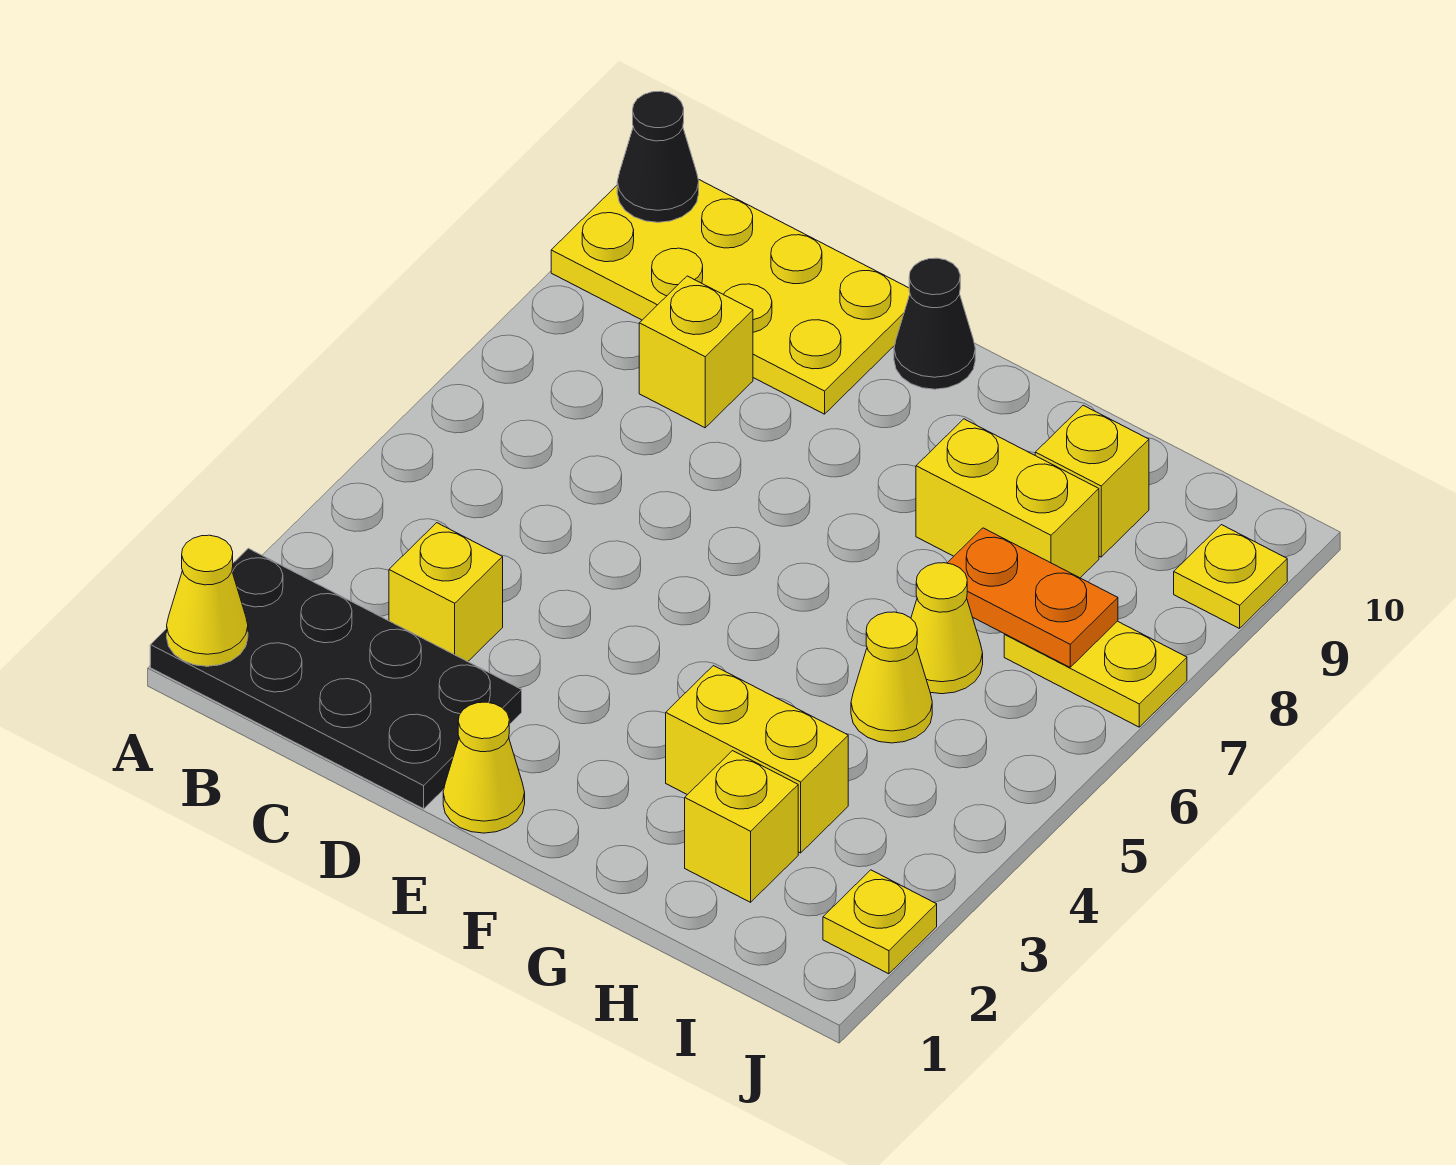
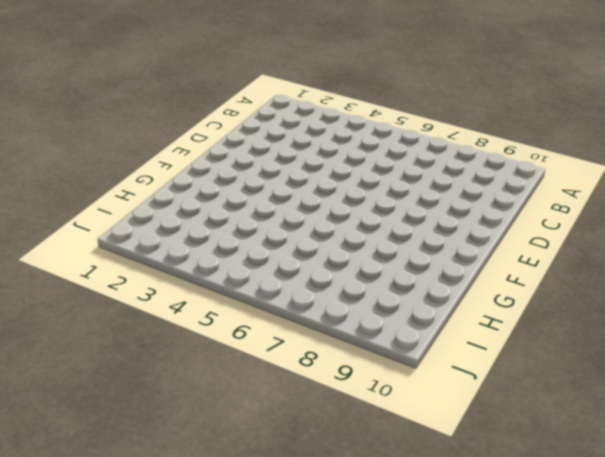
none -> black 2x4 plate [150,548,522,809]
none -> yellow 2x4 plate [551,179,910,414]
none -> yellow 1x1 brick [389,523,503,662]

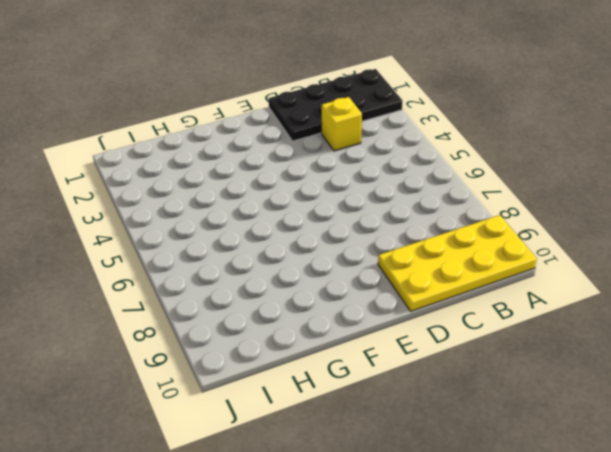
none -> yellow 1x1 brick [639,276,753,428]
none -> yellow 1x1 cone [443,702,525,833]
none -> black 1x1 cone [894,258,975,389]

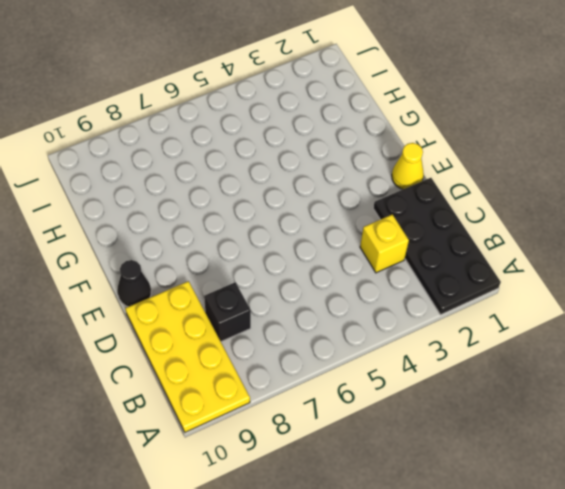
black 1x1 brick [204,282,251,341] -> yellow 1x1 brick [639,276,753,428]
none -> yellow 1x2 brick [666,666,848,853]
none -> yellow 1x2 brick [916,419,1099,578]
none -> yellow 1x1 brick [685,751,798,902]

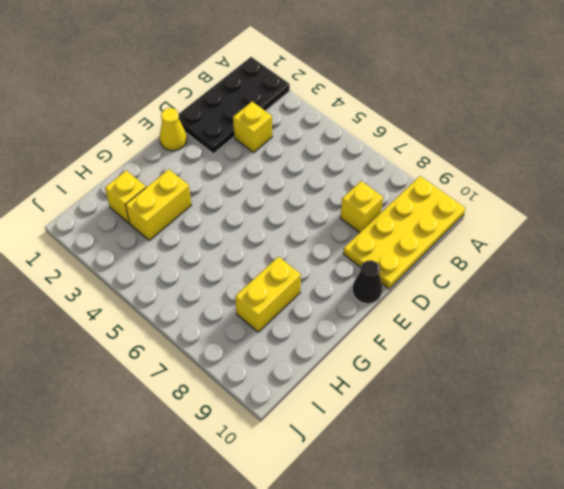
none -> yellow 1x1 cone [851,612,932,743]
none -> yellow 1x1 cone [911,563,983,694]
none -> yellow 1x1 brick [1035,405,1149,557]

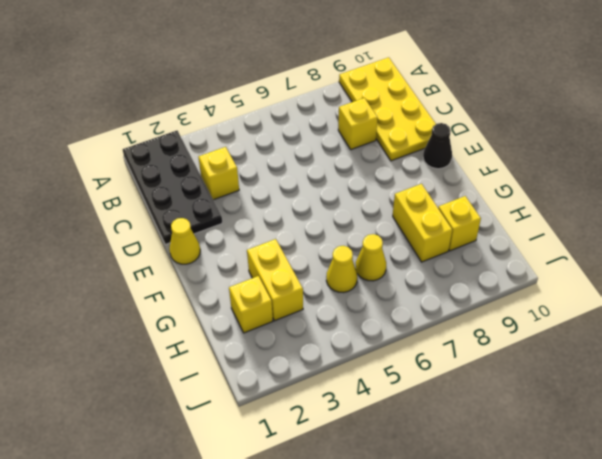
none -> yellow 1x2 plate [1004,621,1187,727]
none -> yellow 1x1 plate [823,870,937,974]
none -> yellow 1x1 plate [1174,525,1287,629]

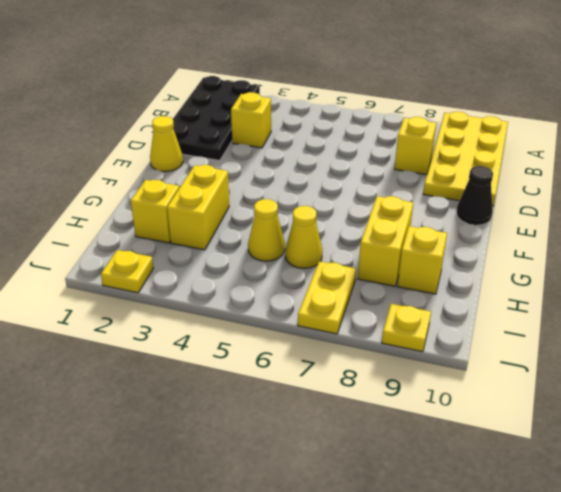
none -> yellow 1x1 cone [167,535,248,666]
none -> black 1x1 cone [617,91,699,222]
none -> orange 1x2 plate [948,528,1118,667]

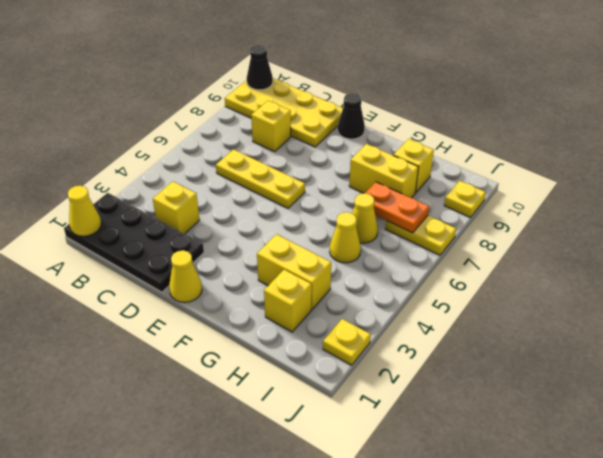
yellow 1x3 plate [216,149,305,208] -> none

